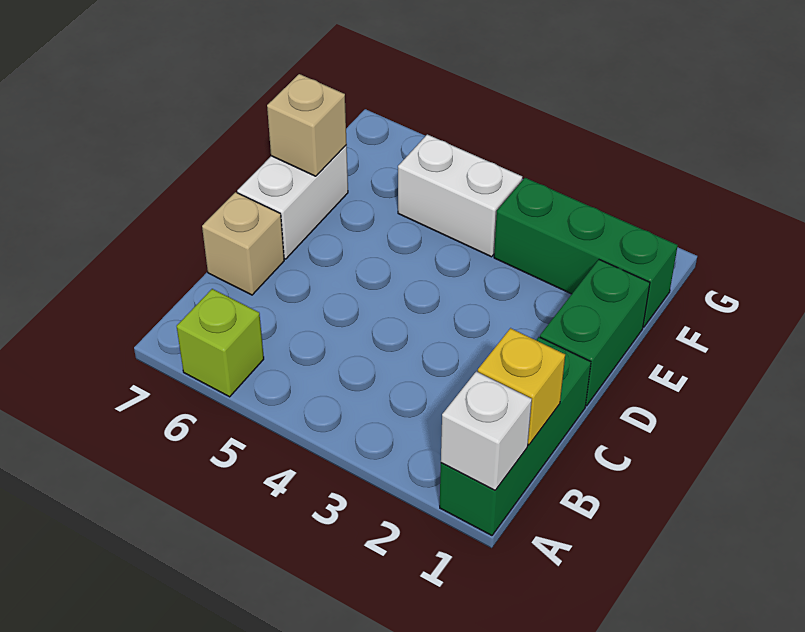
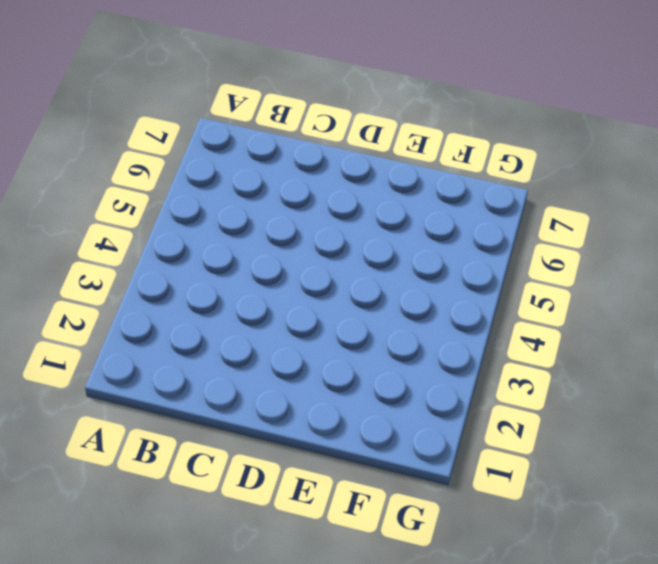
none -> green 1x3 brick [440,337,591,536]
none -> lime 1x1 brick [177,289,264,397]

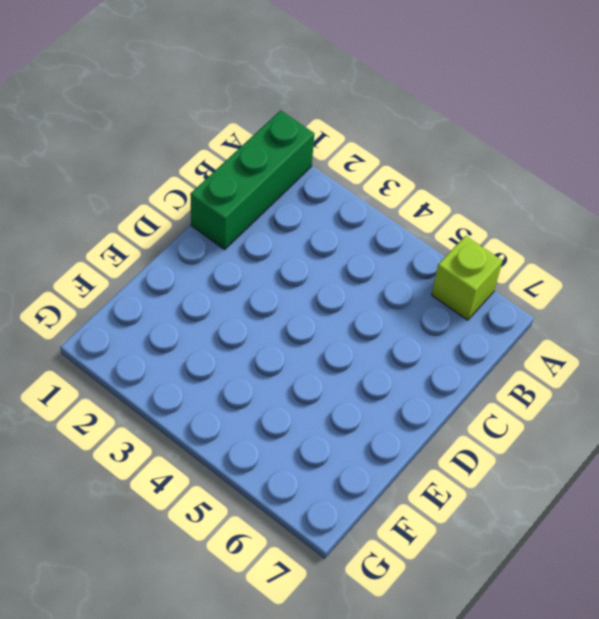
none -> tan 1x1 brick [202,192,284,295]
none -> green 1x2 brick [540,260,650,406]

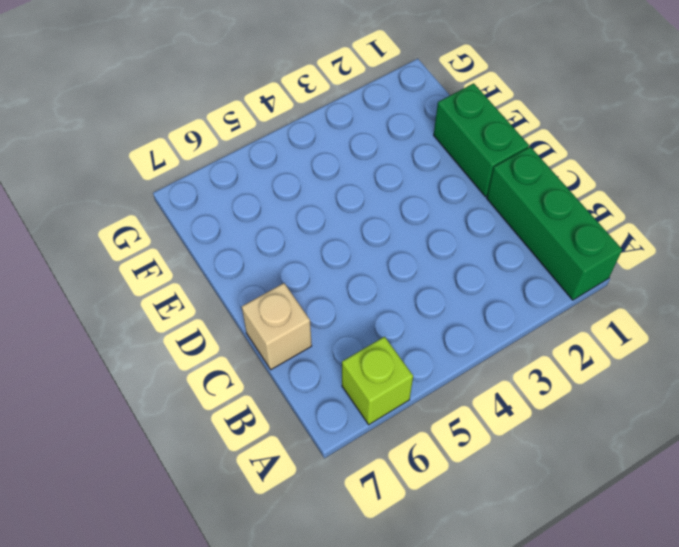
none -> white 1x2 brick [237,145,348,259]
none -> green 1x3 brick [494,178,678,327]

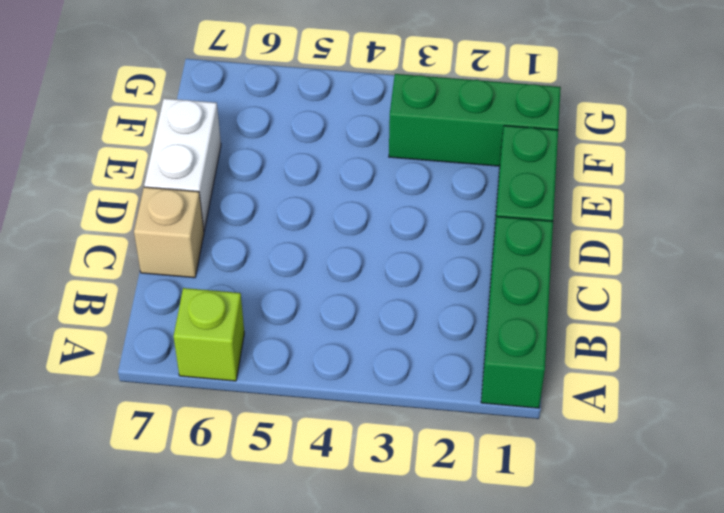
none -> white 1x2 brick [398,134,522,257]
none -> white 1x1 brick [441,371,532,490]

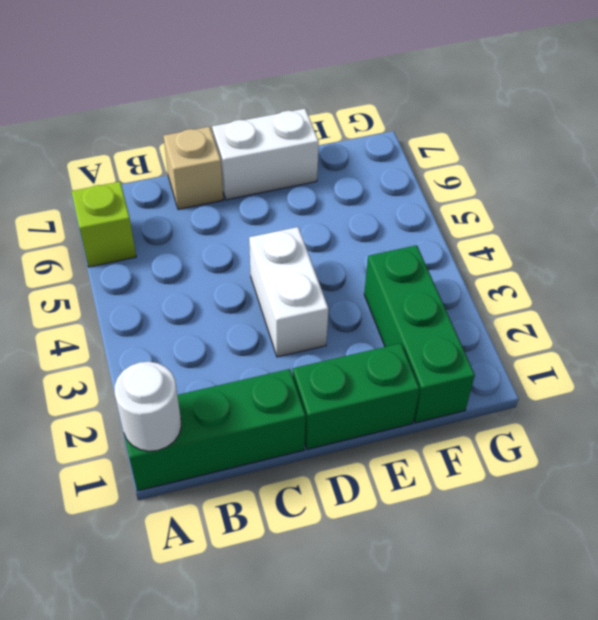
white 1x1 round brick [115,362,181,451] -> white 1x1 brick [441,371,532,490]
white 1x2 brick [249,227,328,357] -> white 1x2 brick moved to [398,134,522,257]
none -> yellow 1x1 brick [478,328,565,445]
none -> tan 1x1 brick [267,74,347,176]

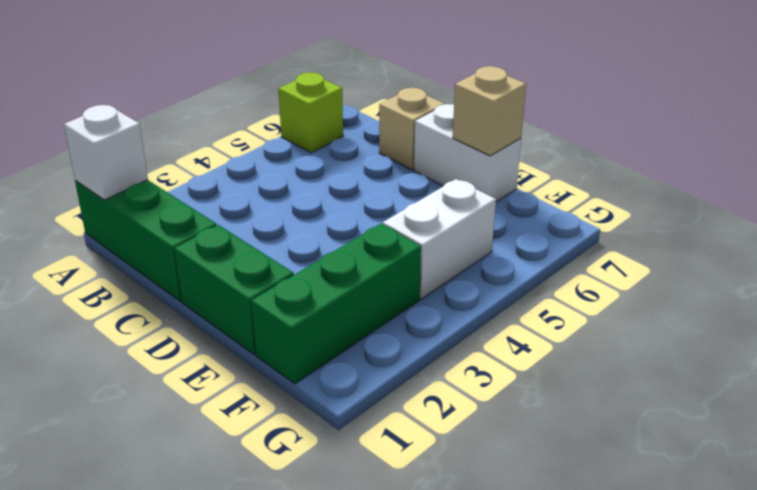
none -> yellow 1x1 brick [478,328,565,445]

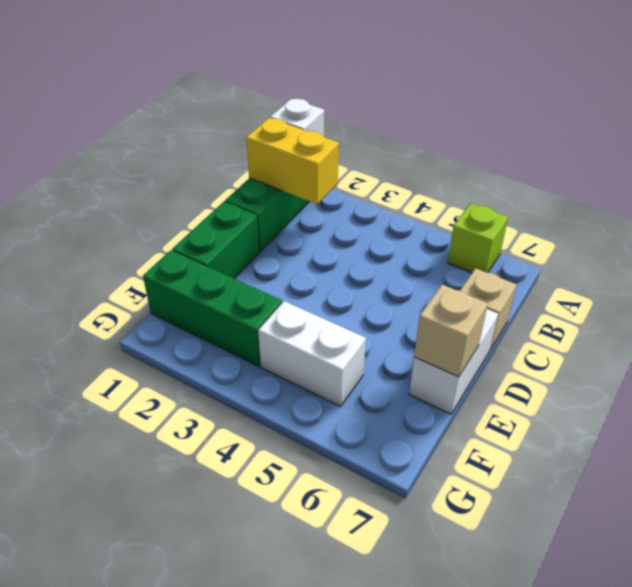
yellow 1x2 brick [246,118,339,204] -> yellow 1x1 brick [478,328,565,445]

